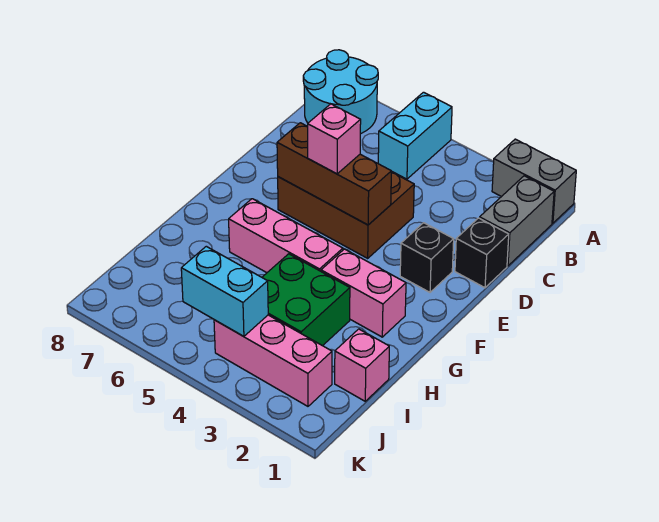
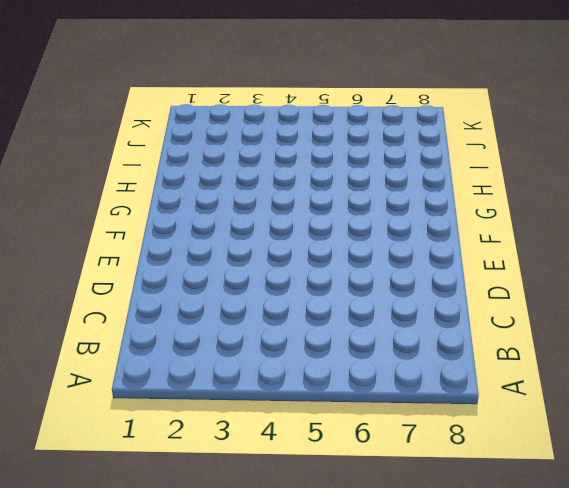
none -> grey 1x2 brick [492,139,576,223]
none -> cyan 1x2 brick [378,92,452,179]
none -> cyan 2x2 round brick [303,50,378,134]

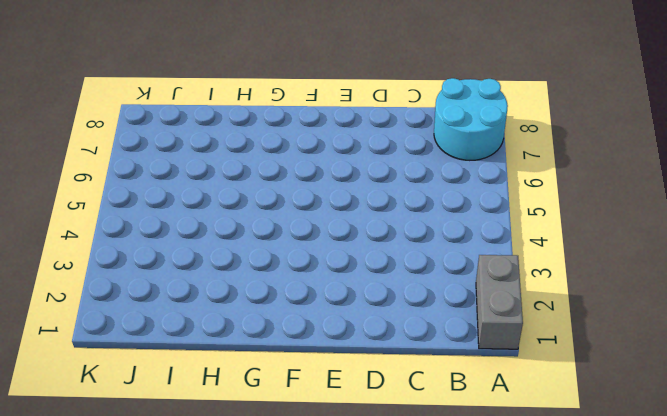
none -> cyan 1x2 brick [378,92,452,179]
none -> grey 1x2 brick [480,176,554,266]
none -> black 1x1 brick [455,218,509,288]

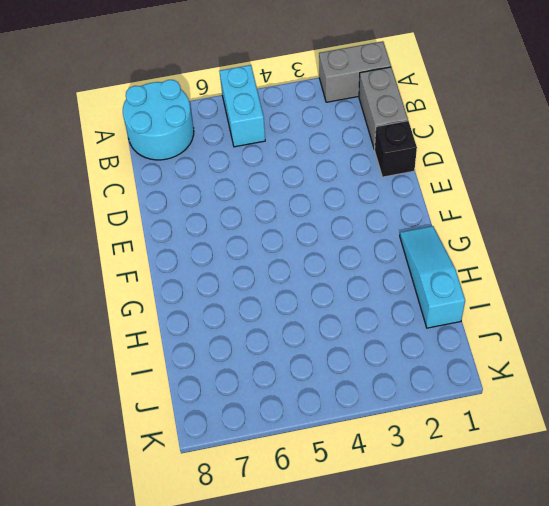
cyan 1x3 slope [400,226,465,328] -> pink 1x1 brick [335,329,389,401]
none -> brown 2x3 brick [278,172,414,258]
none -> black 1x1 brick [400,223,454,292]
none -> pink 1x2 brick [321,249,406,337]

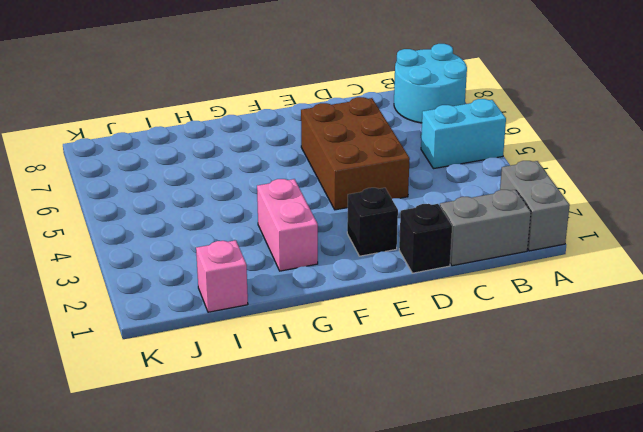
none -> pink 1x3 brick [229,199,343,273]
none -> green 2x2 brick [262,254,350,346]
none -> pink 1x3 brick [214,315,332,406]

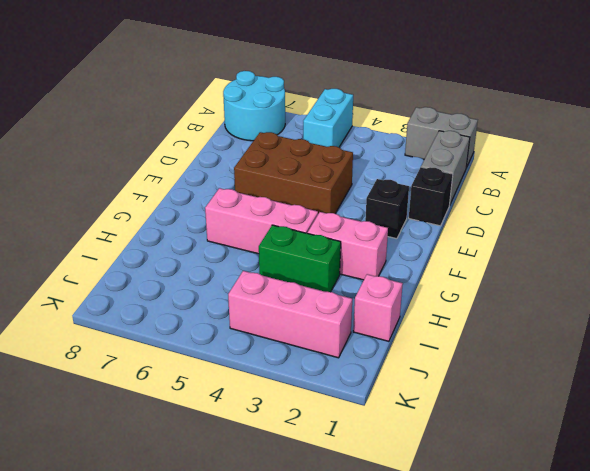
green 1x2 brick [259,225,341,292] -> green 2x2 brick [262,254,350,346]
none -> brown 1x3 brick [277,123,391,225]
none -> cyan 1x2 brick [181,246,268,336]
none -> pink 1x1 brick [308,104,361,174]

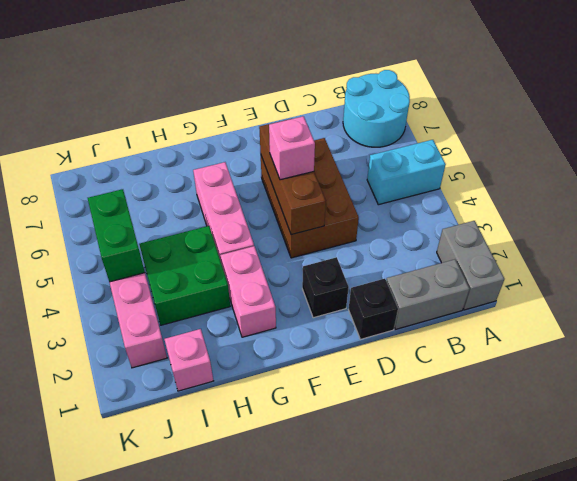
green 1x2 brick [88,189,145,282] -> cyan 1x2 brick [181,246,268,336]

